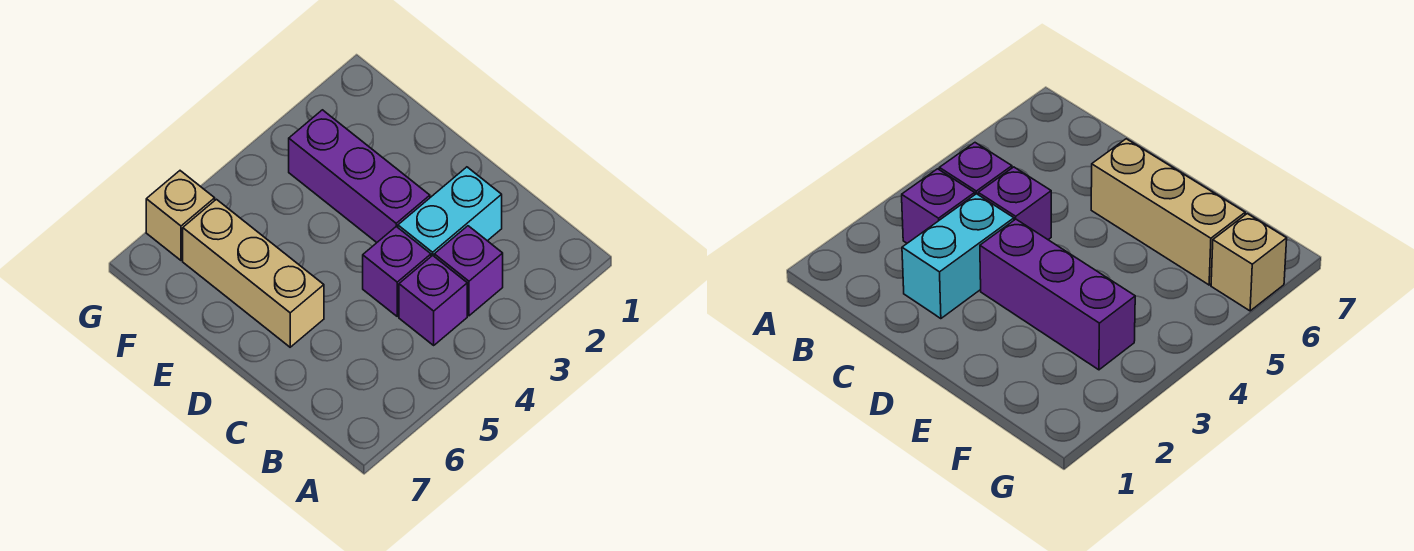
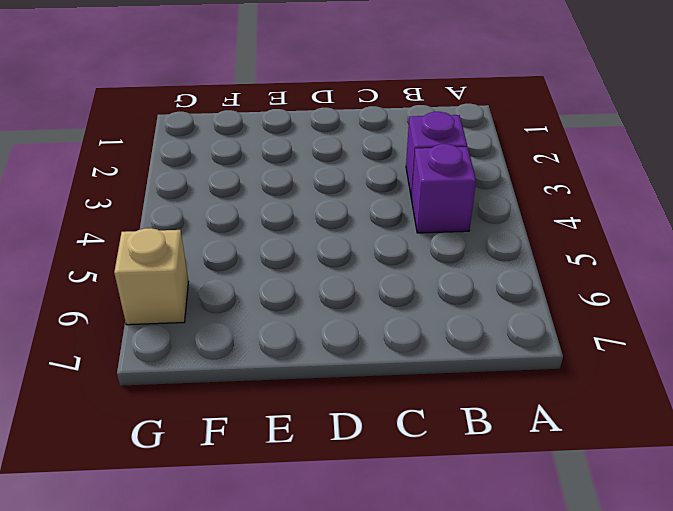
none -> cyan 1x2 brick [398,167,502,256]
none -> purple 1x1 brick [363,227,431,316]

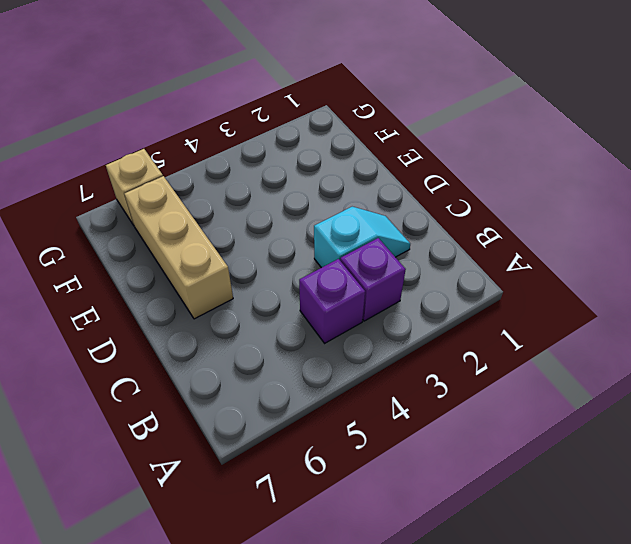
cyan 1x2 slope [314,207,410,268] -> cyan 1x2 brick [398,167,502,256]
none -> purple 1x1 brick [363,227,431,316]
none -> purple 1x3 brick [289,110,430,242]

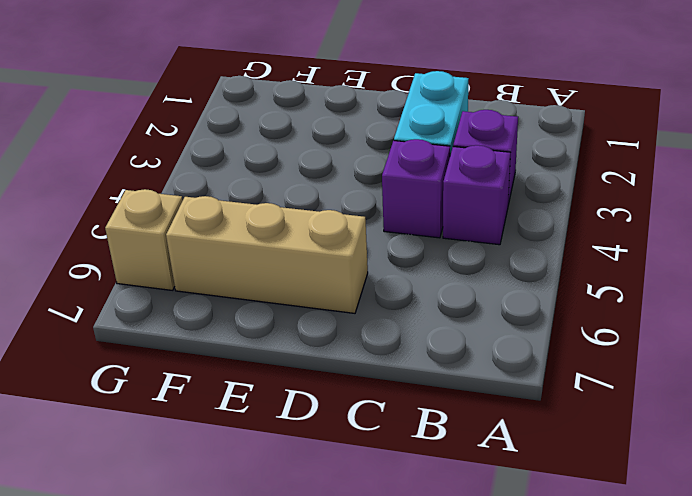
none -> purple 1x3 brick [289,110,430,242]

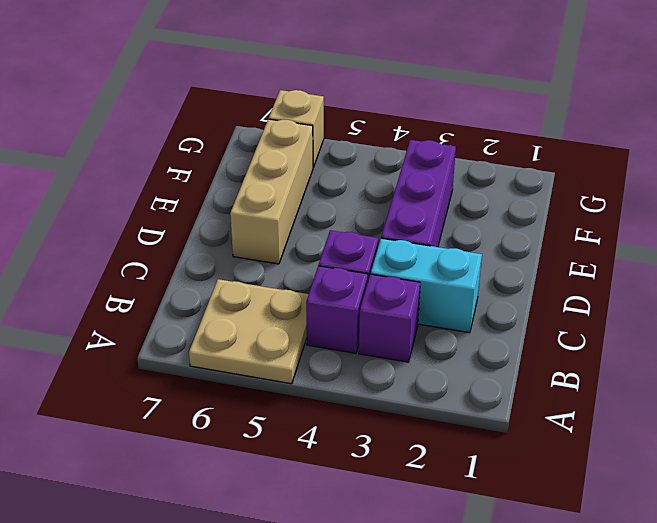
tan 2x2 plate [189,279,309,384] -> none

